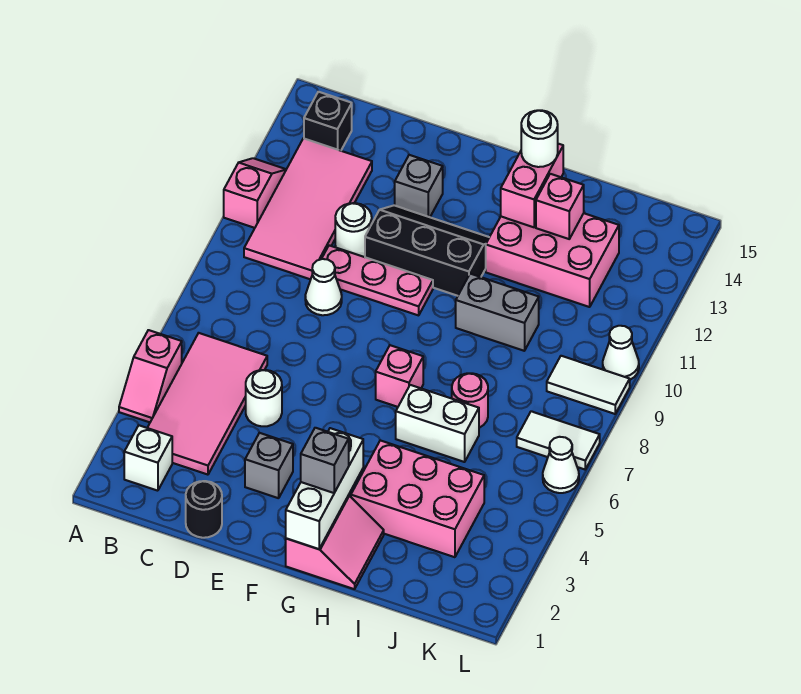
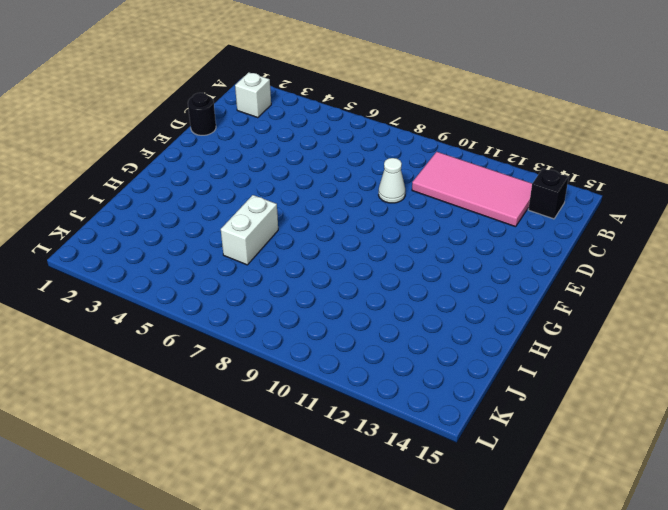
none -> pink 1x2 slope [119,330,182,422]
none -> pink 1x2 slope [224,158,286,228]
none -> pink 2x4 tile [147,333,267,475]
none -> white 1x1 round brick [246,370,282,426]

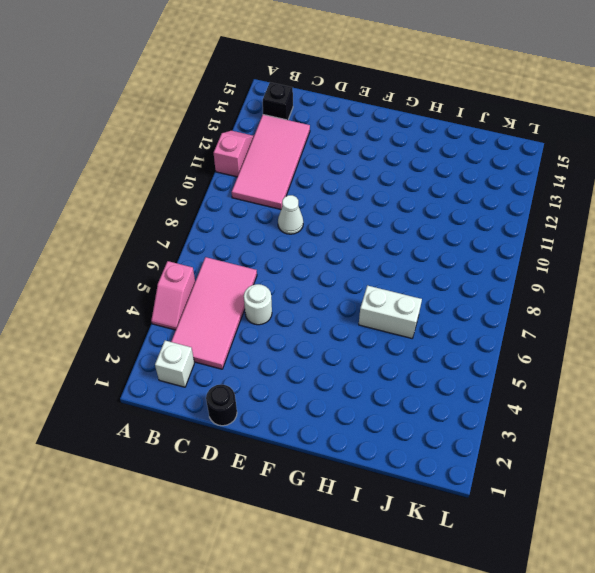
none -> pink 1x3 plate [322,245,433,315]
none -> white 1x1 round brick [335,203,372,257]
none -> grey 1x1 brick [245,433,293,498]
none -> black 2x3 slope [365,205,489,296]

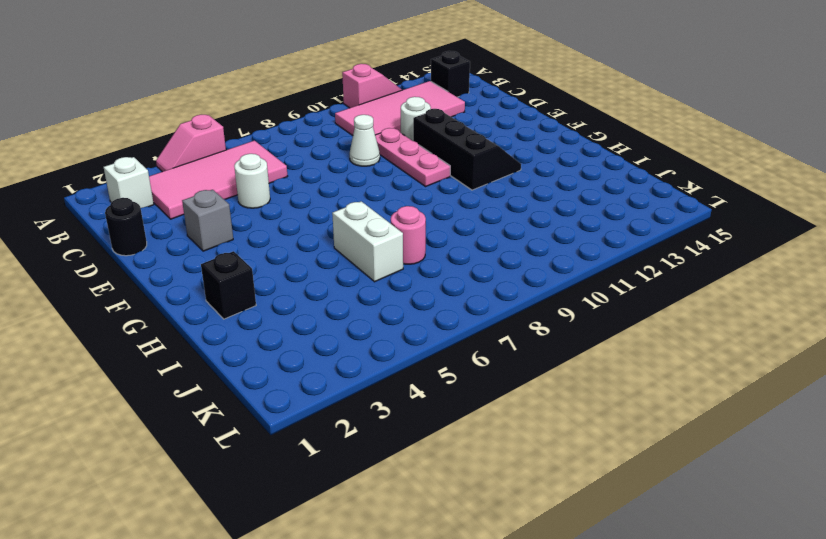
black 1x1 brick [201,251,256,319] -> pink 2x2 slope [286,495,384,589]
none -> grey 1x1 brick [395,155,443,217]
none -> pink 1x1 brick [376,345,423,407]
none -> pink 2x3 brick [351,440,484,557]
none -> grey 1x2 brick [456,274,539,351]

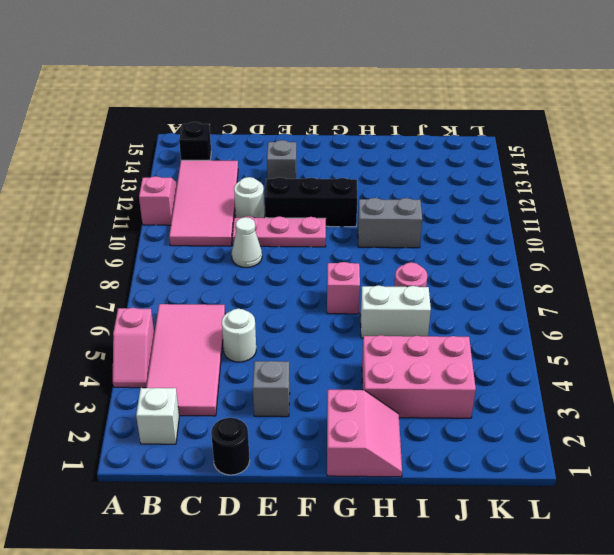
none -> pink 2x3 brick [486,213,619,307]
none -> white 1x2 tile [517,411,600,469]
none -> white 1x2 tile [547,356,630,414]
none -> white 1x1 cone [543,437,579,493]

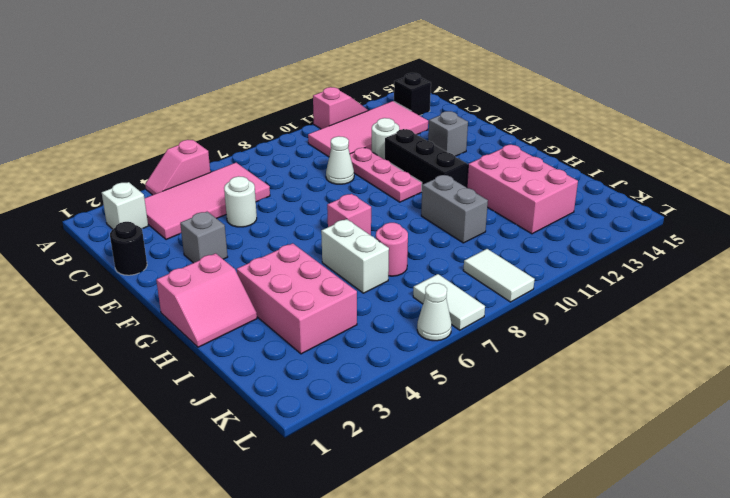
none -> white 1x1 cone [603,326,639,380]
none -> white 1x3 brick [286,428,363,549]
none -> pink 1x2 brick [501,144,563,227]
none -> pink 1x1 brick [536,174,584,239]

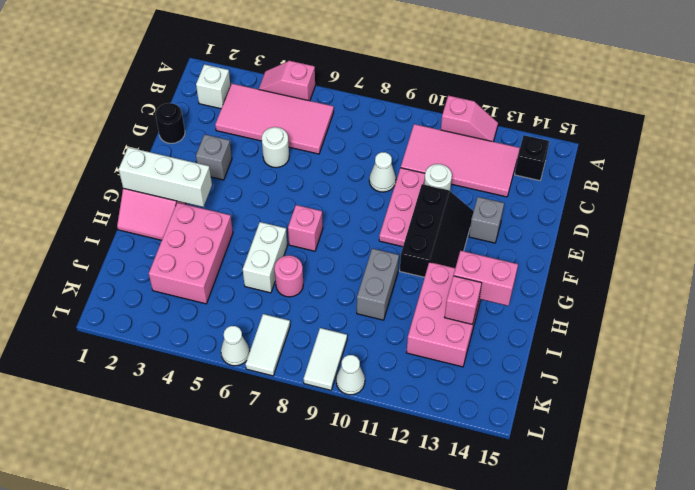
none -> grey 1x1 brick [301,428,349,493]
none -> white 1x1 round brick [521,110,558,167]

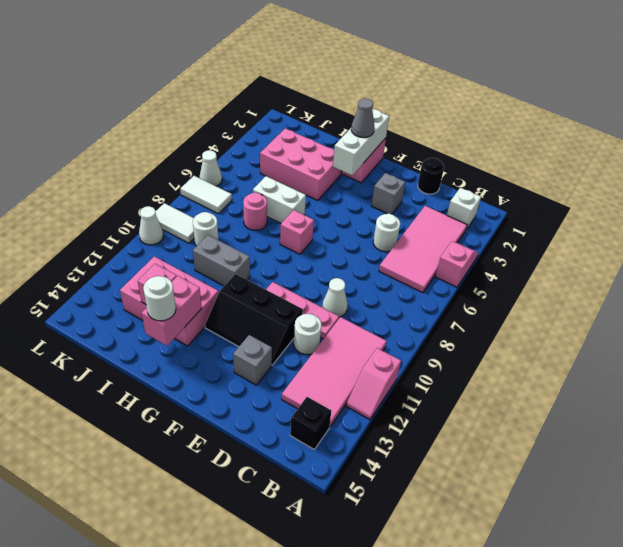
grey 1x1 cone [351,98,374,137] -> grey 1x1 brick [301,428,349,493]
white 1x1 round brick [193,212,218,246] -> none

